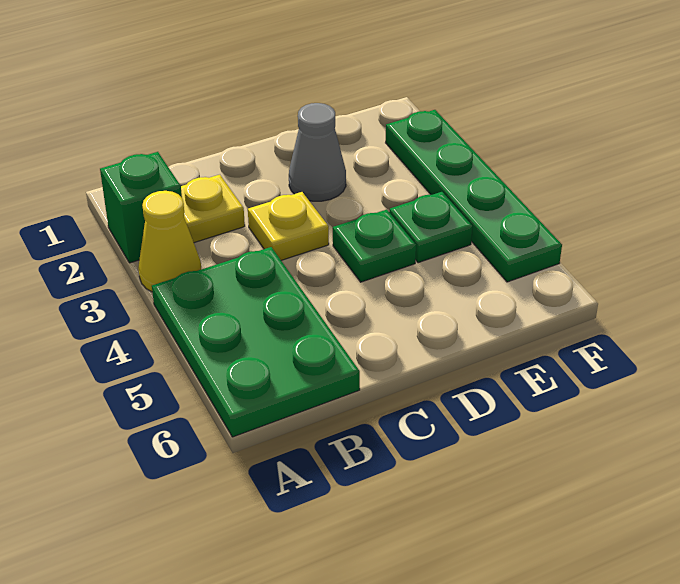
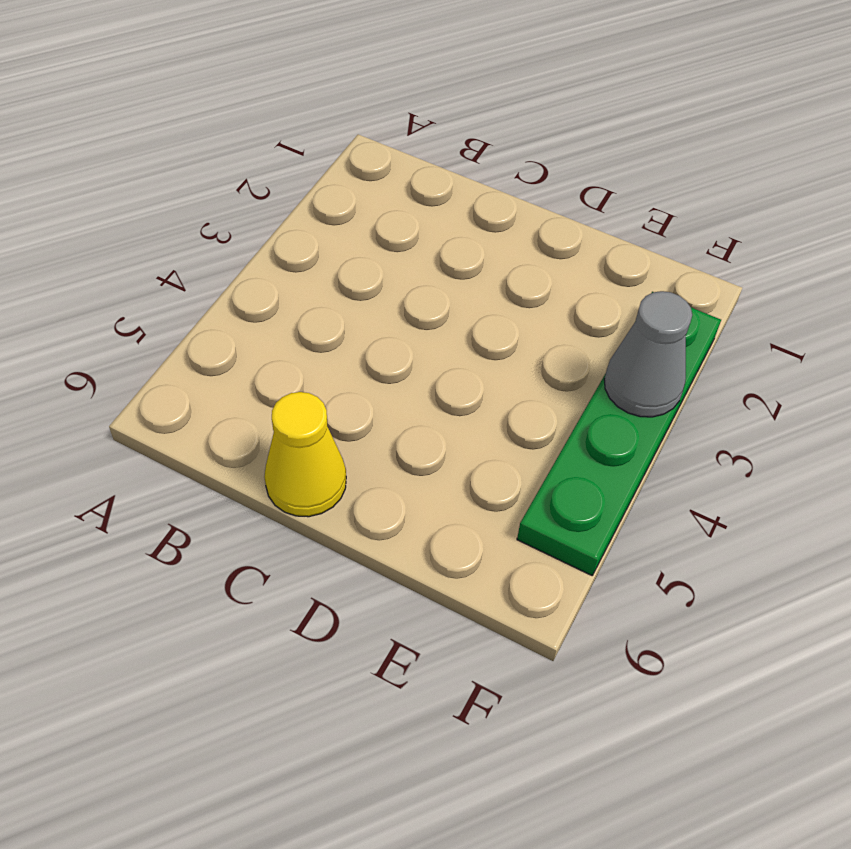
yellow 1x1 cone [264,392,346,517] -> yellow 1x1 cone moved to [138,191,201,292]
grey 1x1 cone [604,291,692,417] -> grey 1x1 cone moved to [289,103,346,201]
none -> green 1x1 brick [100,152,182,263]
none -> green 2x3 plate [152,247,360,437]

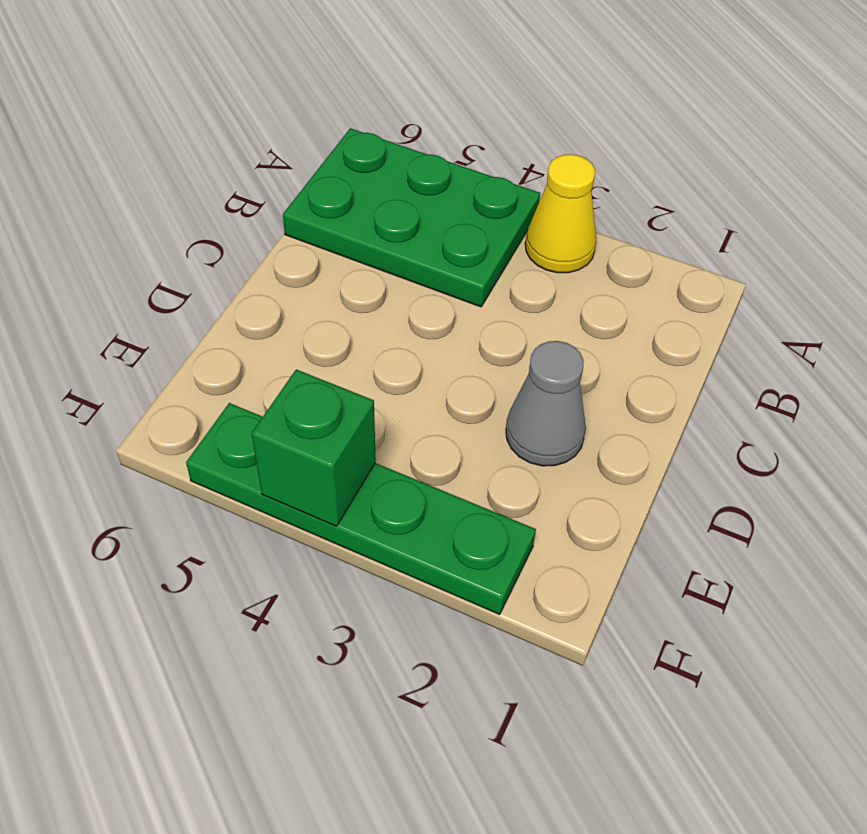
green 1x1 brick [252,369,376,526] -> green 1x1 brick moved to [100,152,182,263]
none -> yellow 1x1 plate [181,175,245,243]
none -> yellow 1x1 plate [248,192,329,260]

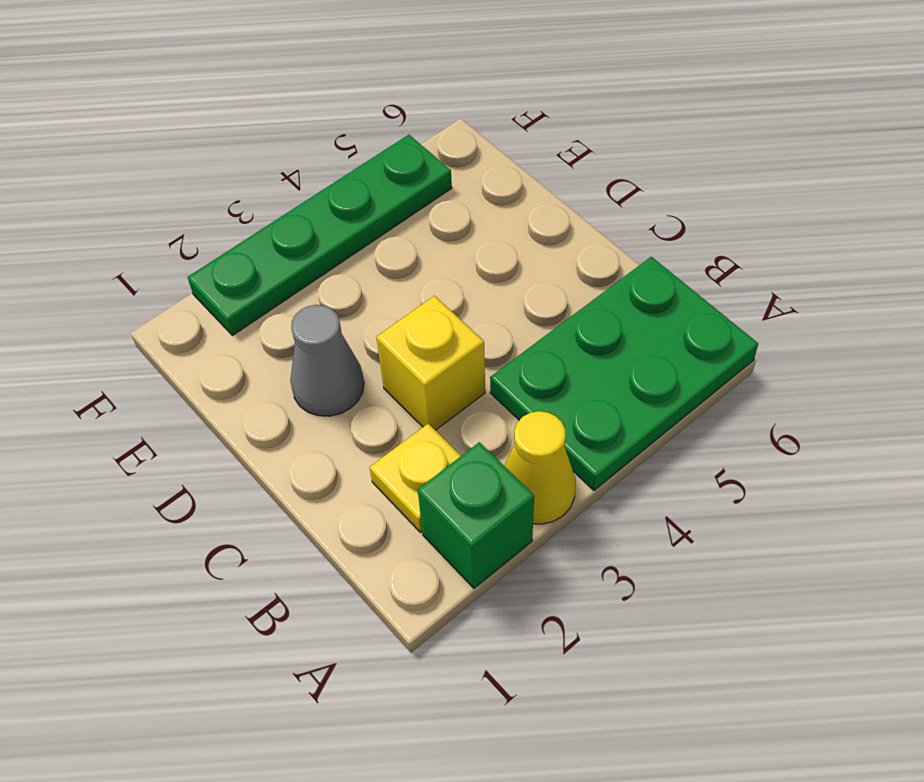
yellow 1x1 brick [376,296,485,430] -> yellow 1x1 plate [248,192,329,260]
none -> green 1x1 plate [333,210,416,282]
none -> green 1x1 plate [389,192,472,263]

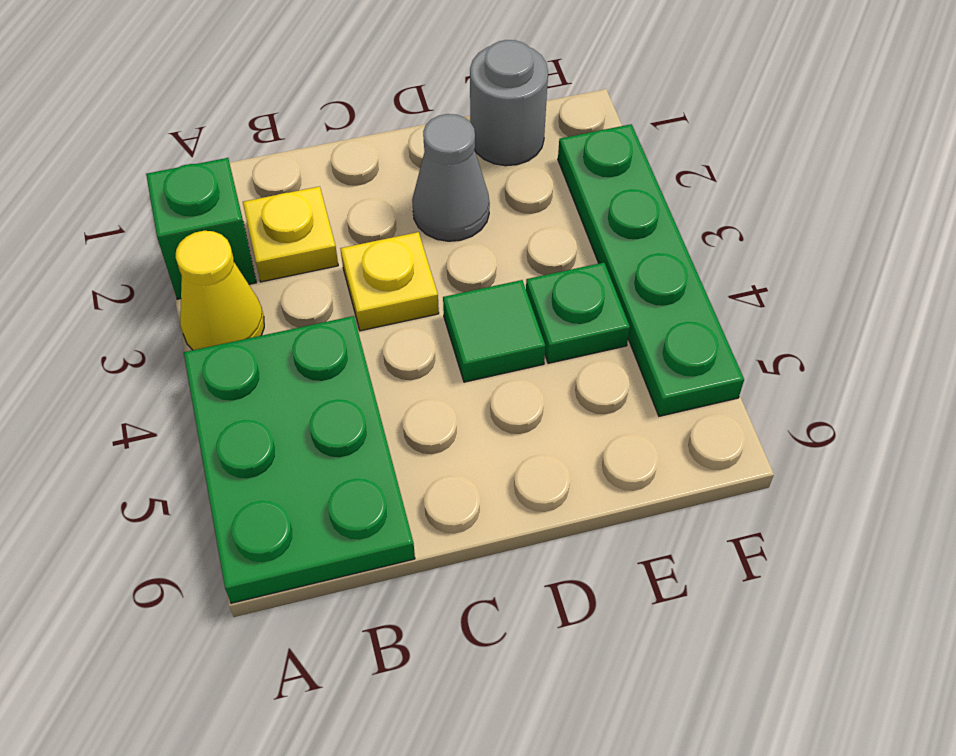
green 1x1 tile [443,280,545,382] -> green 1x1 plate [333,210,416,282]
grey 1x1 round brick [470,40,548,166] -> none

